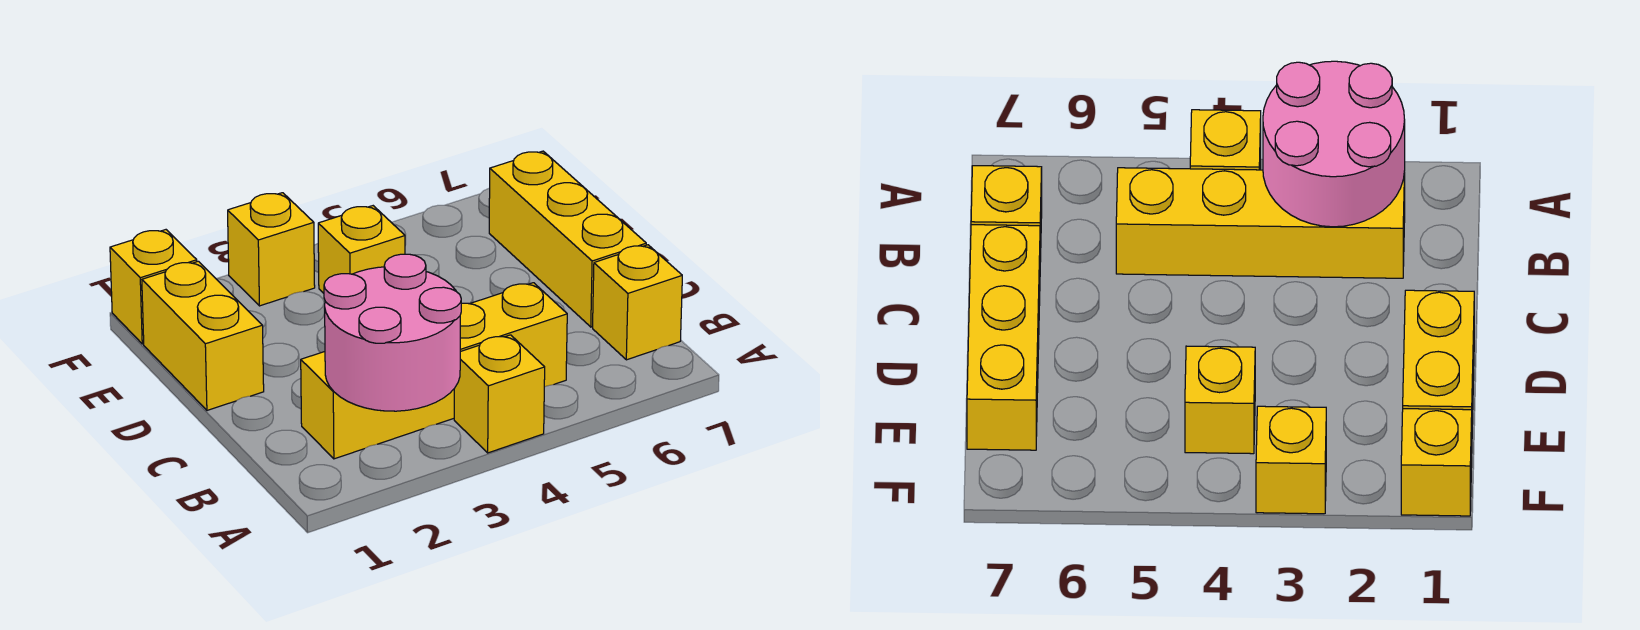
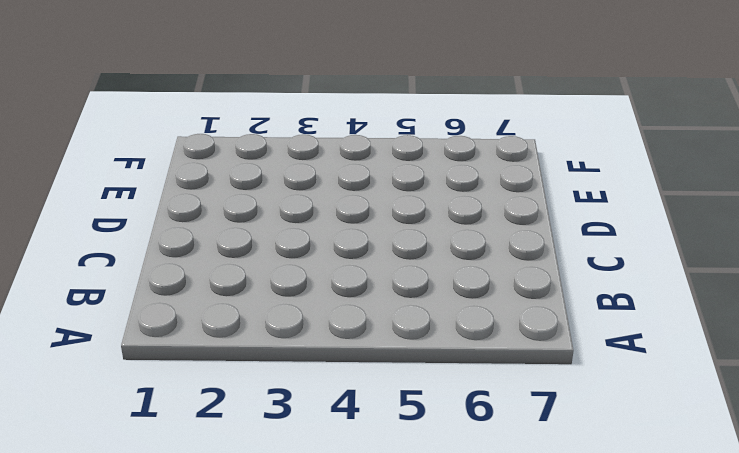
none -> yellow 1x1 brick [454,335,545,453]
none -> yellow 1x4 brick [301,283,567,459]

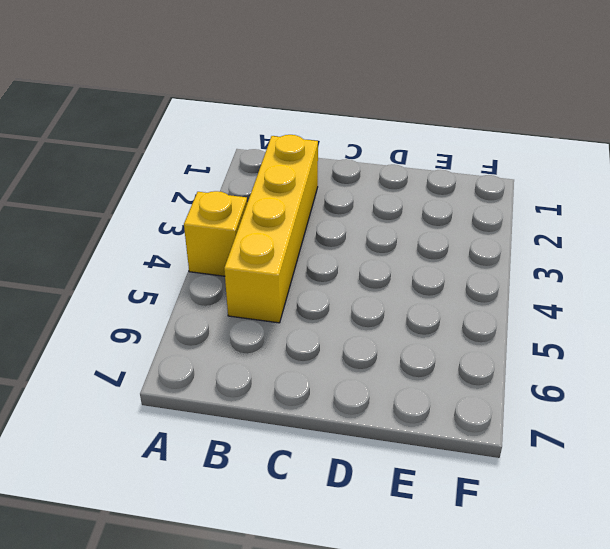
none -> yellow 1x1 brick [593,245,682,360]
none -> yellow 1x3 brick [489,151,646,327]

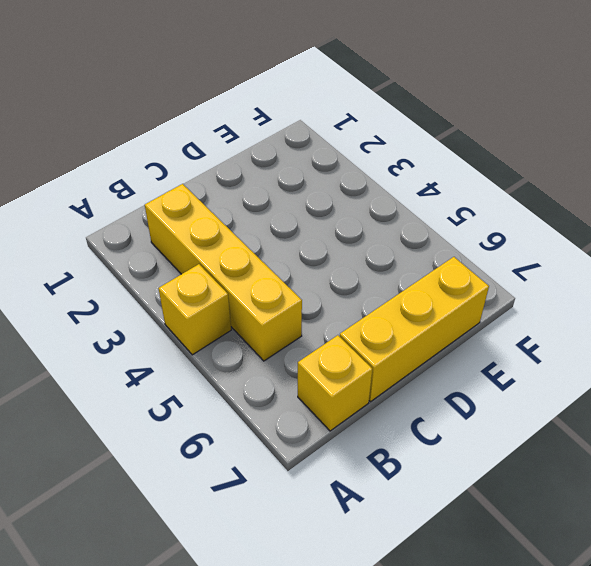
none -> yellow 1x2 brick [142,261,264,410]
none -> yellow 1x1 brick [318,206,405,293]

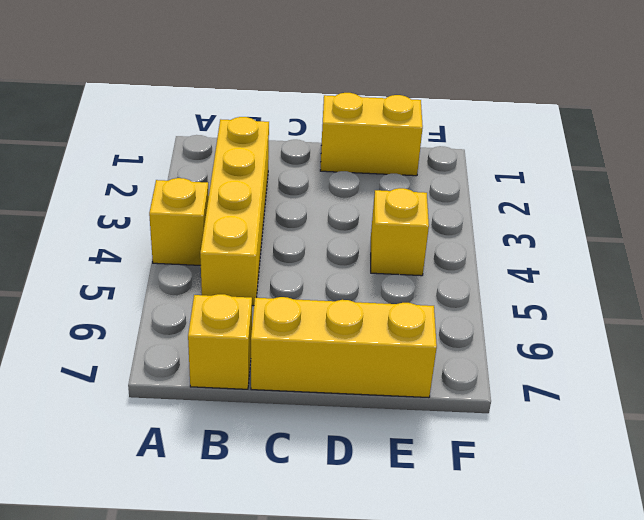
none -> yellow 1x1 brick [110,230,197,344]
none -> yellow 1x1 brick [228,193,315,306]

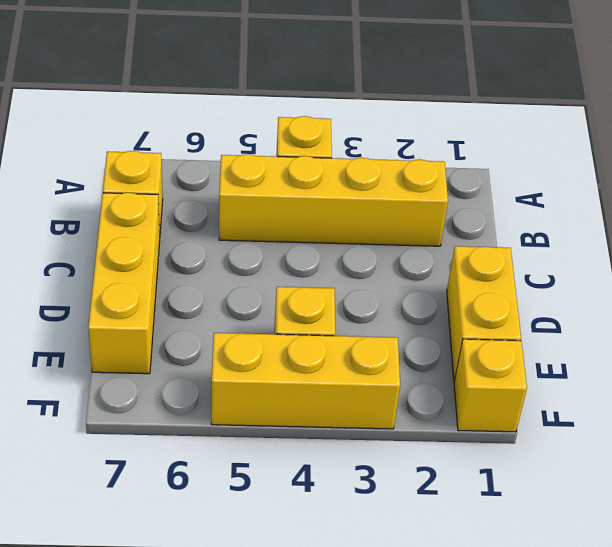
yellow 1x3 brick [211,333,400,429] -> yellow 1x1 brick [228,193,315,306]
none -> pink 2x2 round brick [324,254,461,411]

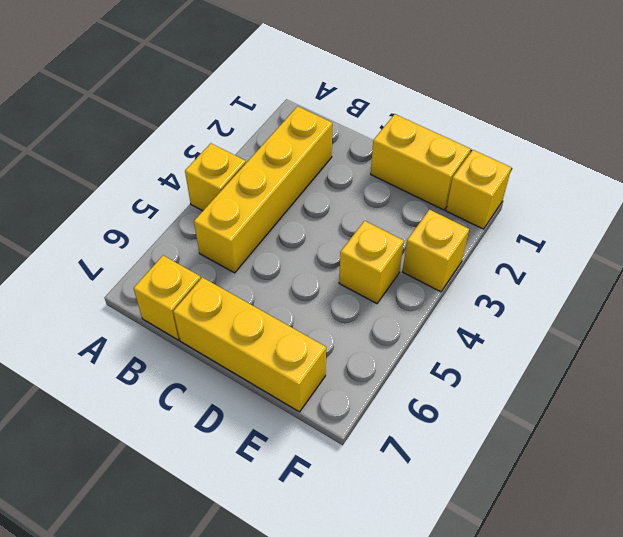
none -> pink 2x2 round brick [324,254,461,411]

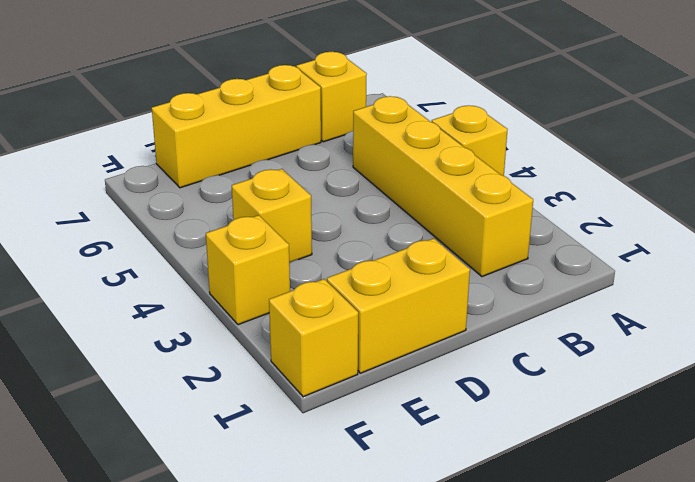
none -> pink 2x2 round brick [324,254,461,411]

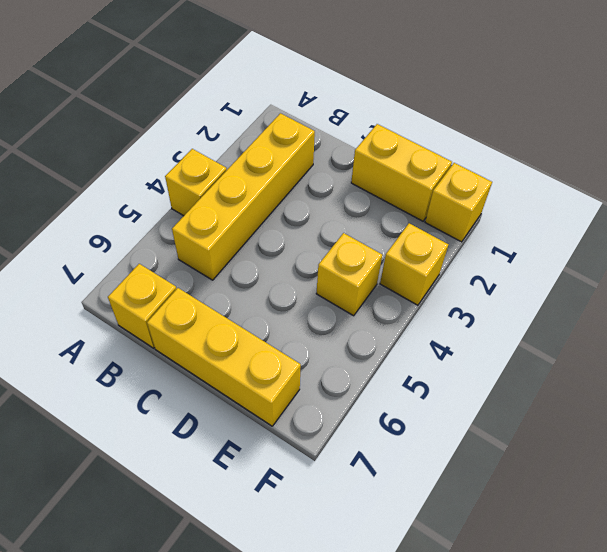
none -> pink 2x2 round brick [324,254,461,411]

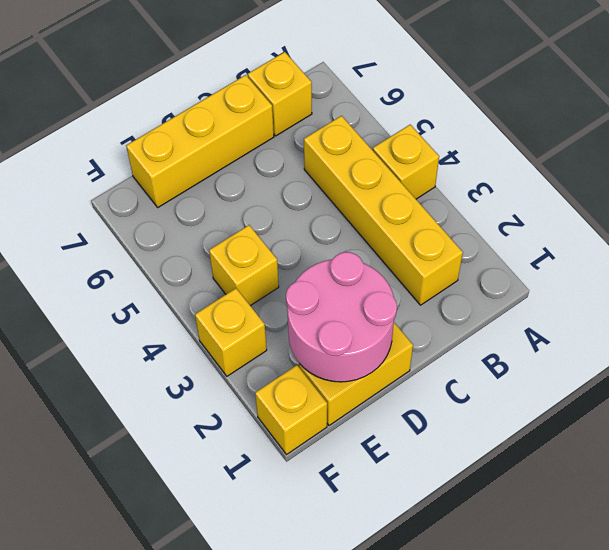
pink 2x2 round brick [286,252,397,382] -> pink 2x2 round brick moved to [324,254,461,411]

